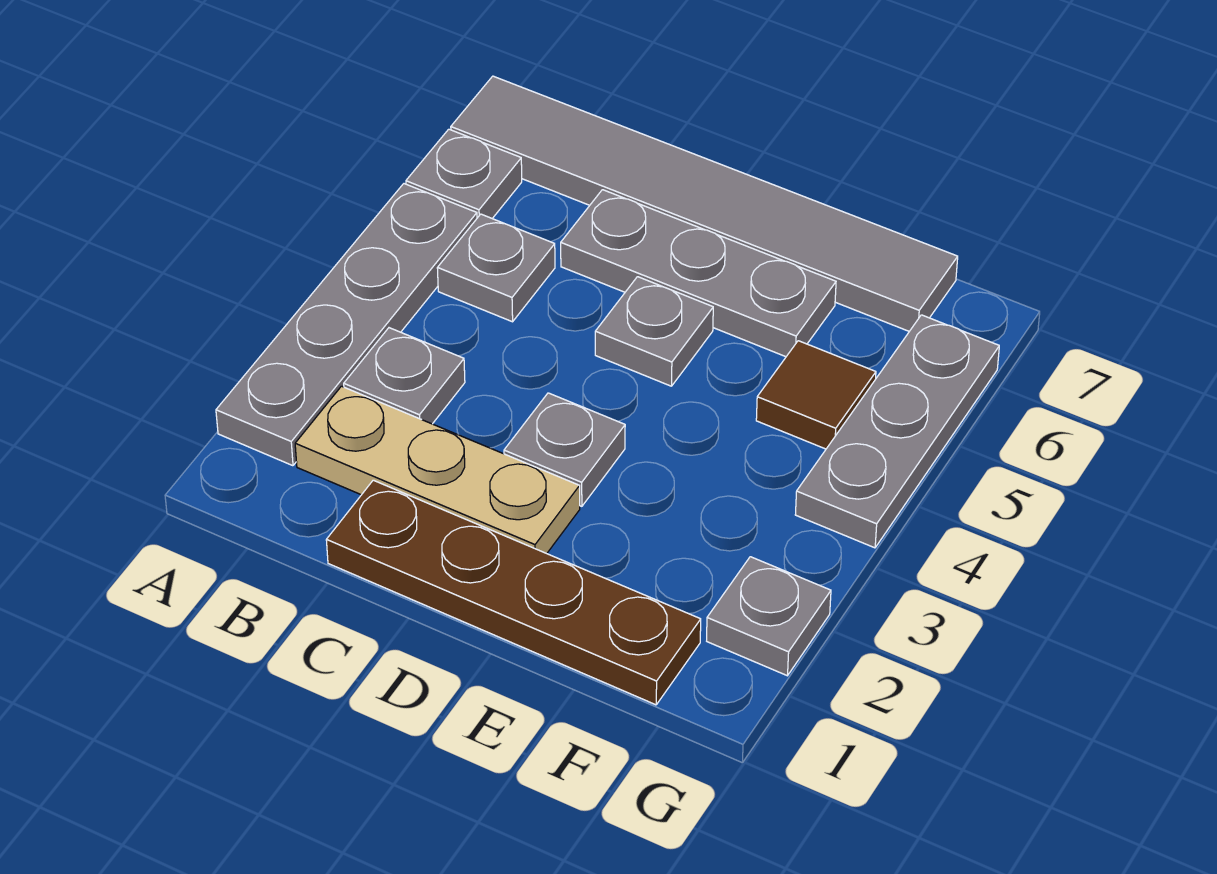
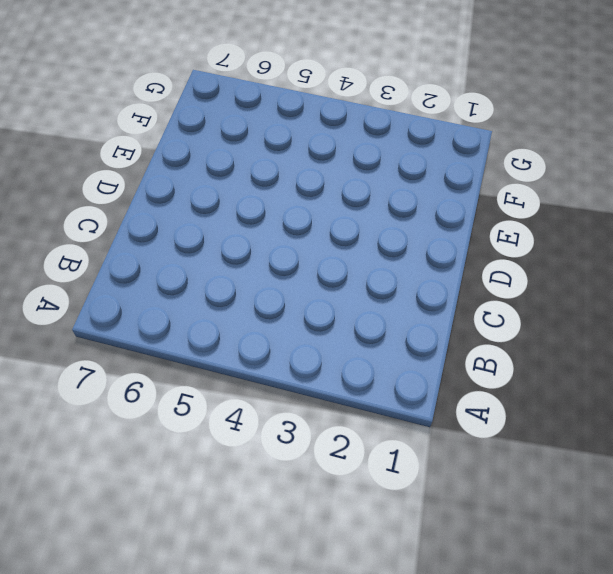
none -> grey 1x4 plate [216,184,477,466]
none -> grey 1x1 plate [406,129,522,218]
none -> grey 1x6 tile [451,76,958,331]

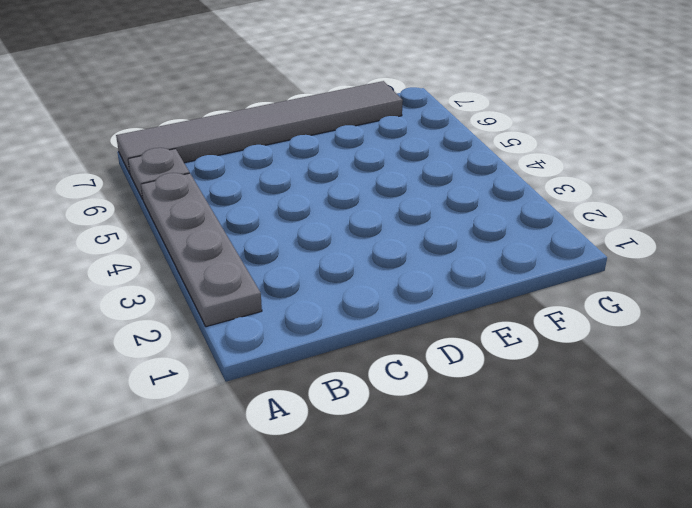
none -> tan 1x3 plate [295,386,580,554]
none -> grey 1x1 plate [344,328,465,424]
none -> grey 1x1 plate [437,214,555,322]

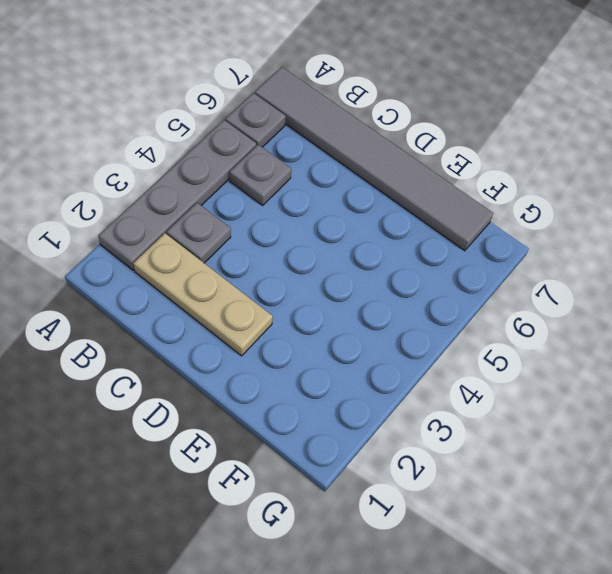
none -> brown 1x4 plate [326,480,701,705]
none -> grey 1x3 plate [561,190,836,357]
none -> grey 1x1 plate [504,393,625,506]

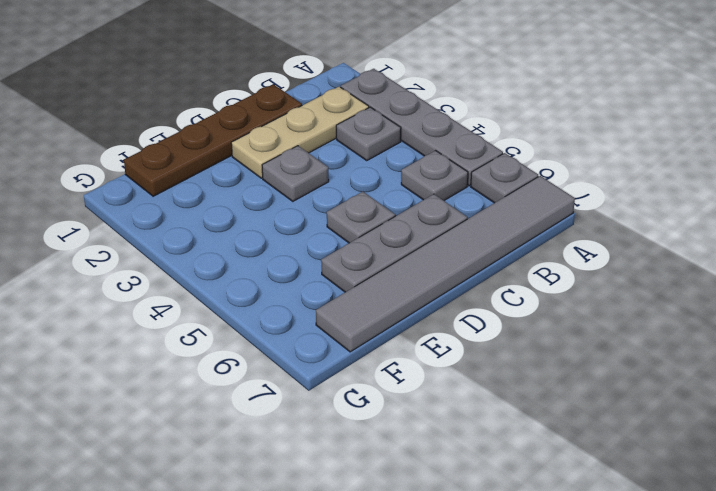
none -> brown 1x1 tile [756,341,876,449]
none -> grey 1x1 plate [707,557,831,676]
none -> grey 1x3 plate [795,315,999,548]

